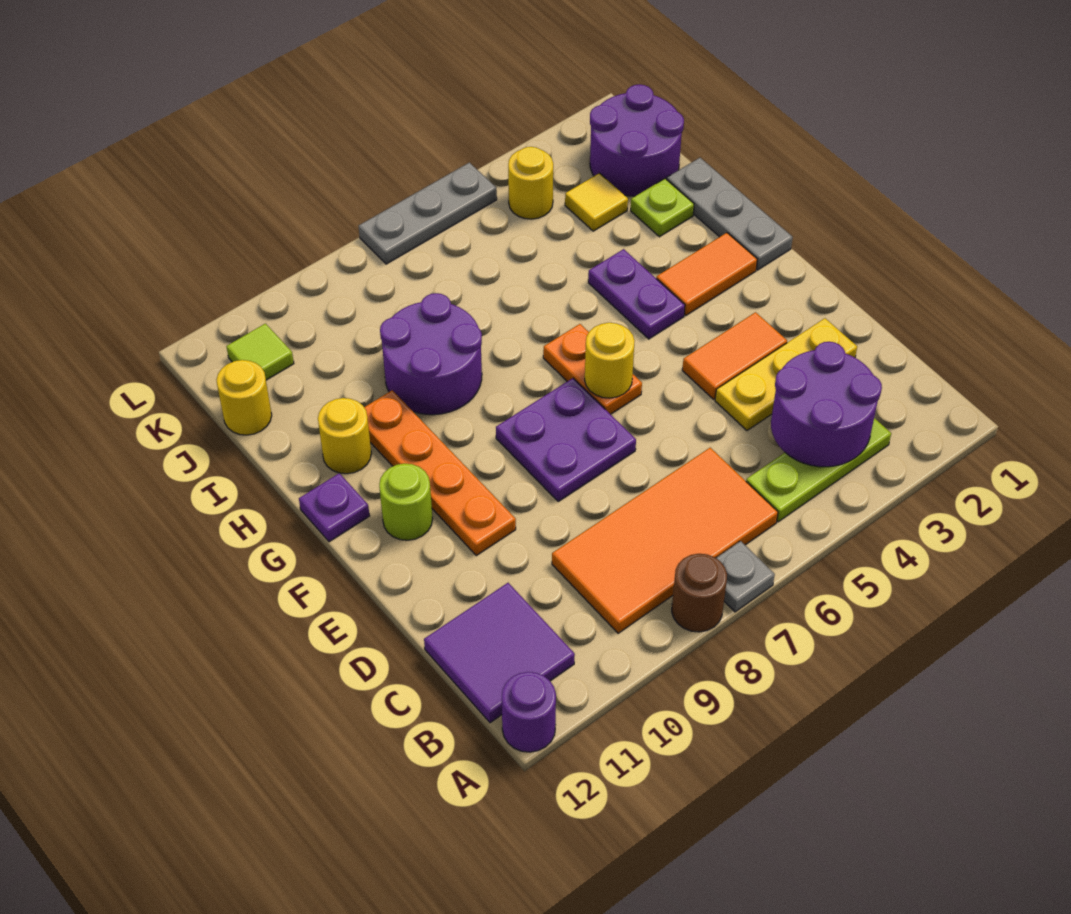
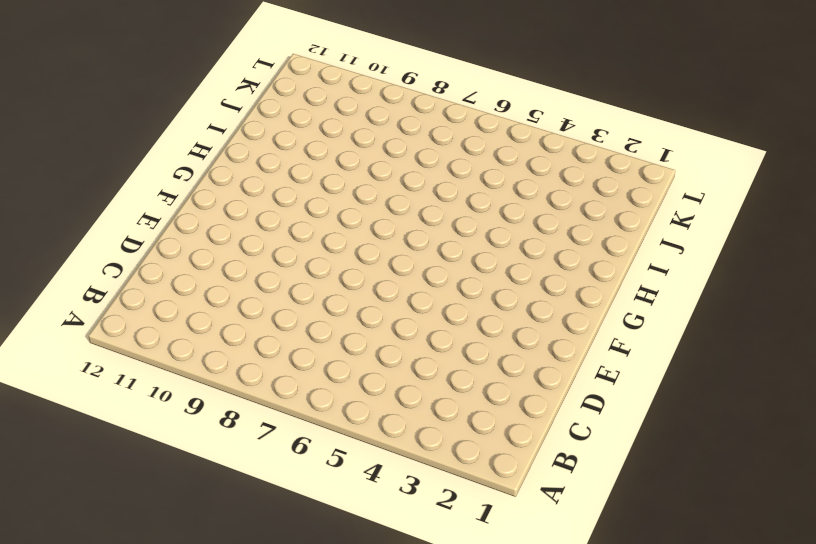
none -> grey 1x1 plate [716,541,775,612]
none -> brown 1x1 round brick [672,554,727,632]
none -> purple 1x1 round brick [502,672,556,752]

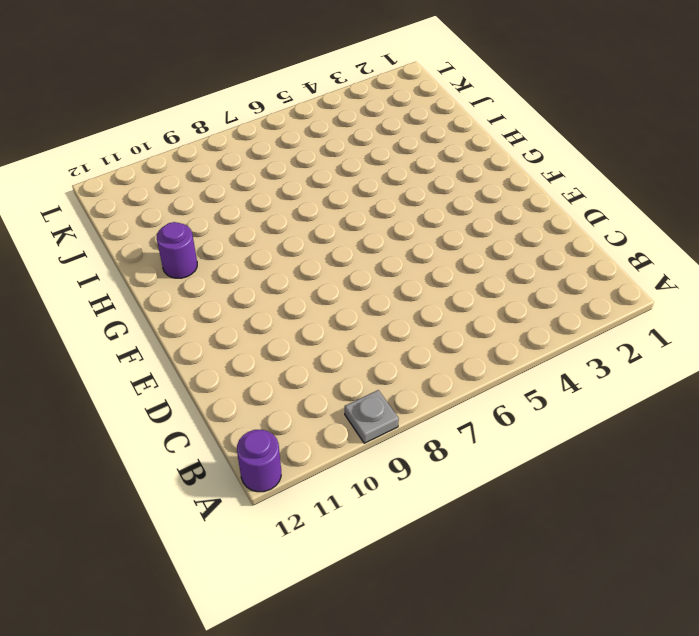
grey 1x1 plate [345,390,399,443] -> grey 1x1 plate moved to [716,541,775,612]
purple 1x1 round brick [157,222,197,278] -> yellow 1x1 round brick [318,398,371,474]
none -> brown 1x1 round brick [672,554,727,632]
none -> lime 1x3 plate [746,418,891,522]
none -> orange 2x4 tile [552,448,778,633]

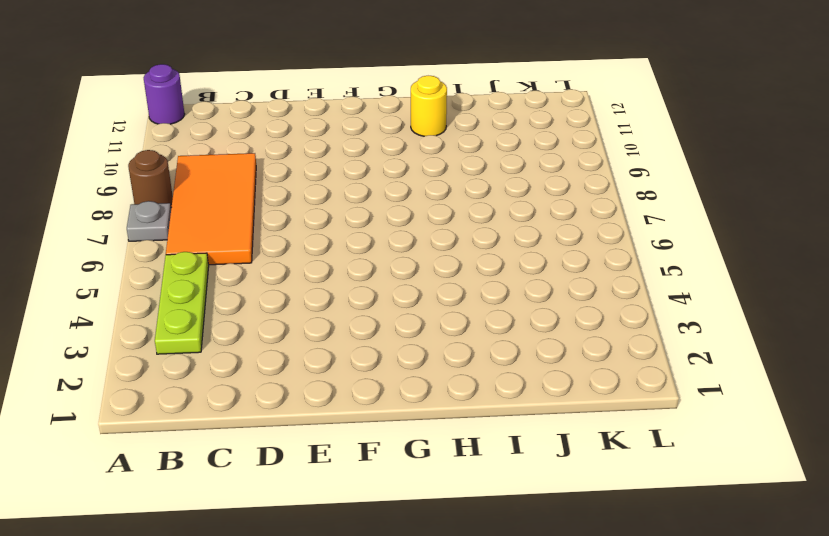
none -> purple 2x2 tile [424,583,575,723]
none -> yellow 1x3 plate [715,318,857,431]
none -> orange 1x2 tile [682,312,787,399]

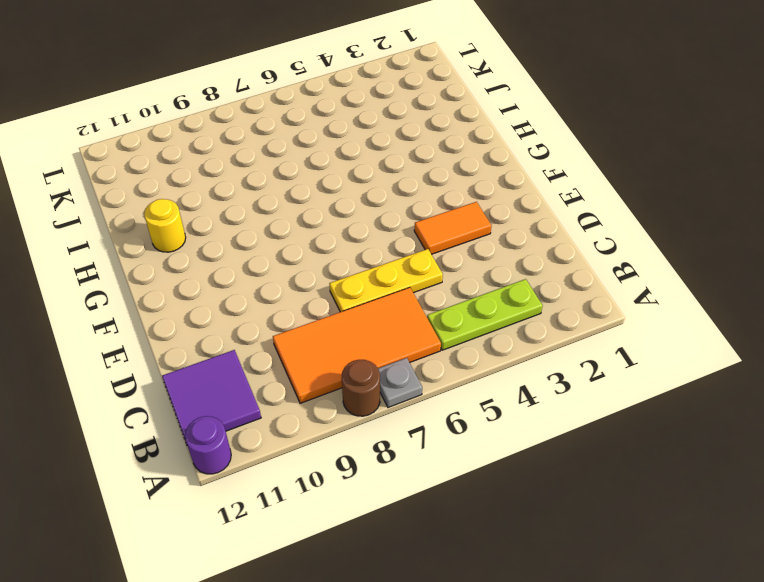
yellow 1x3 plate [329,249,443,312] -> yellow 1x3 plate moved to [715,318,857,431]
none -> purple 2x2 plate [496,378,636,501]
none -> orange 1x4 plate [364,390,516,555]
none -> orange 1x2 plate [543,324,642,414]

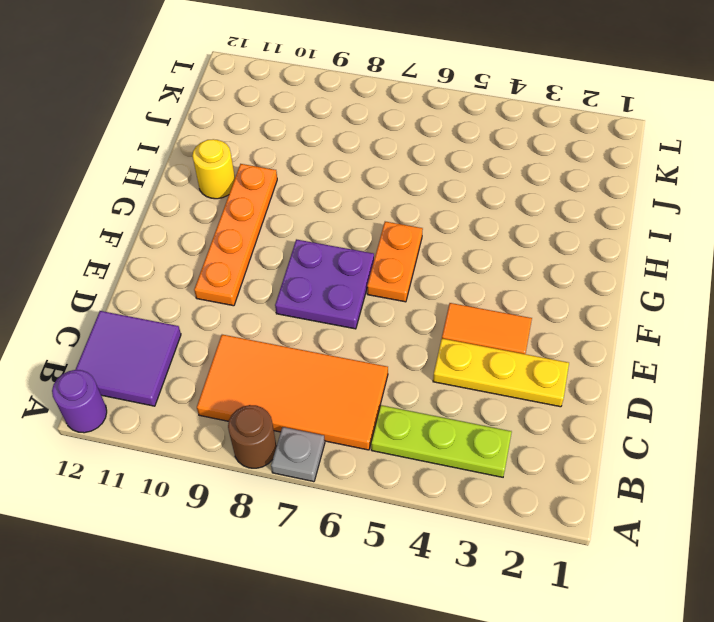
none -> lime 1x1 round brick [379,463,432,540]
none -> grey 1x3 plate [667,158,793,270]
none -> orange 1x2 tile [656,233,757,315]

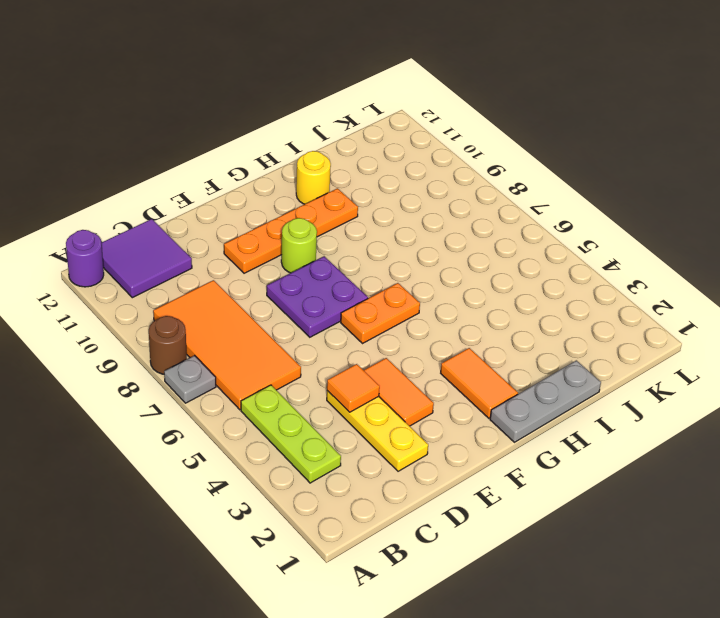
orange 1x1 tile [327,364,380,412] -> none
lime 1x1 round brick [281,218,317,273] -> lime 1x1 round brick moved to [379,463,432,540]
none -> purple 1x2 plate [588,249,685,339]
none -> purple 1x1 plate [299,473,370,542]
none -> purple 2x2 round brick [380,293,482,415]

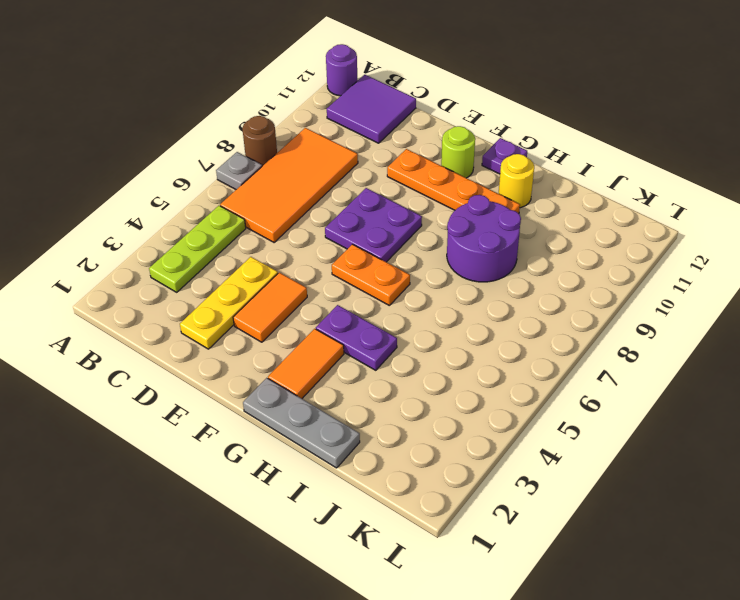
none -> lime 1x1 plate [631,179,694,237]
none -> purple 2x2 round brick [590,84,684,196]
none -> yellow 1x1 tile [565,173,628,231]

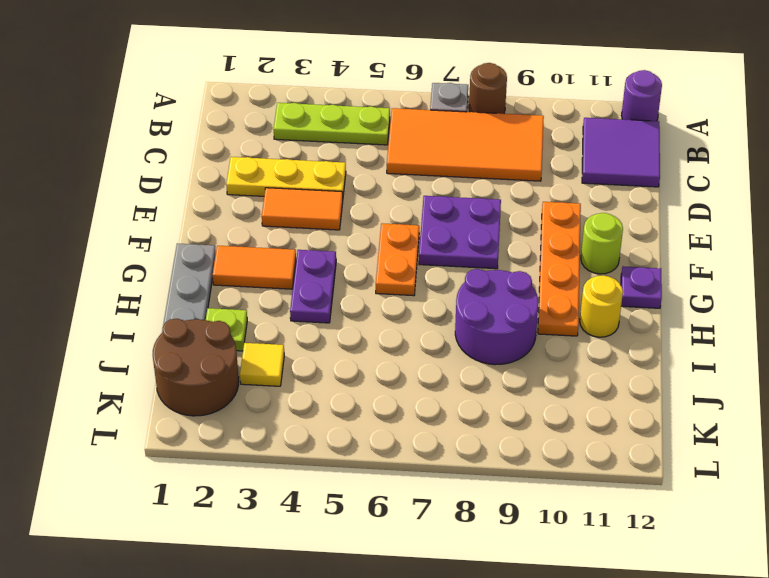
brown 2x2 round brick [153,319,239,416] -> purple 2x2 round brick [590,84,684,196]
none -> yellow 1x1 round brick [217,360,272,435]
none -> yellow 1x1 round brick [508,147,553,219]
none -> lime 1x1 tile [226,324,294,380]

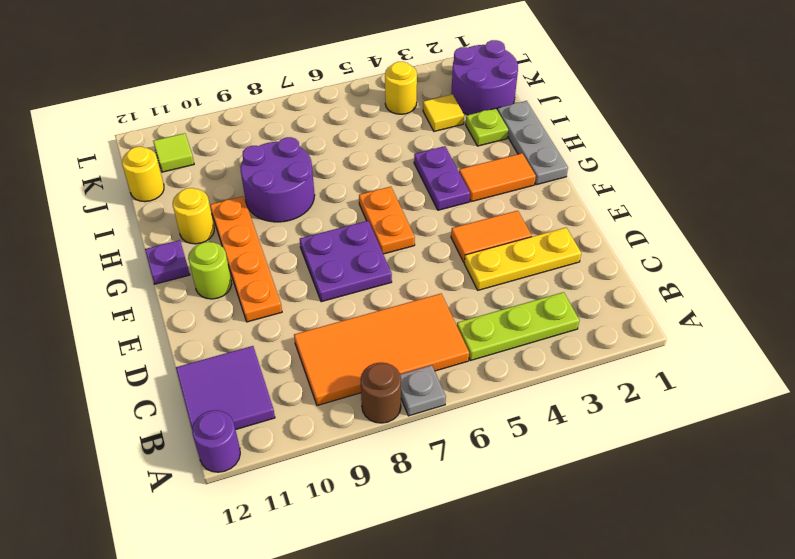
none -> grey 1x3 plate [359,163,497,264]
none -> purple 2x2 round brick [771,342,882,467]
none -> yellow 1x1 round brick [585,323,635,398]

